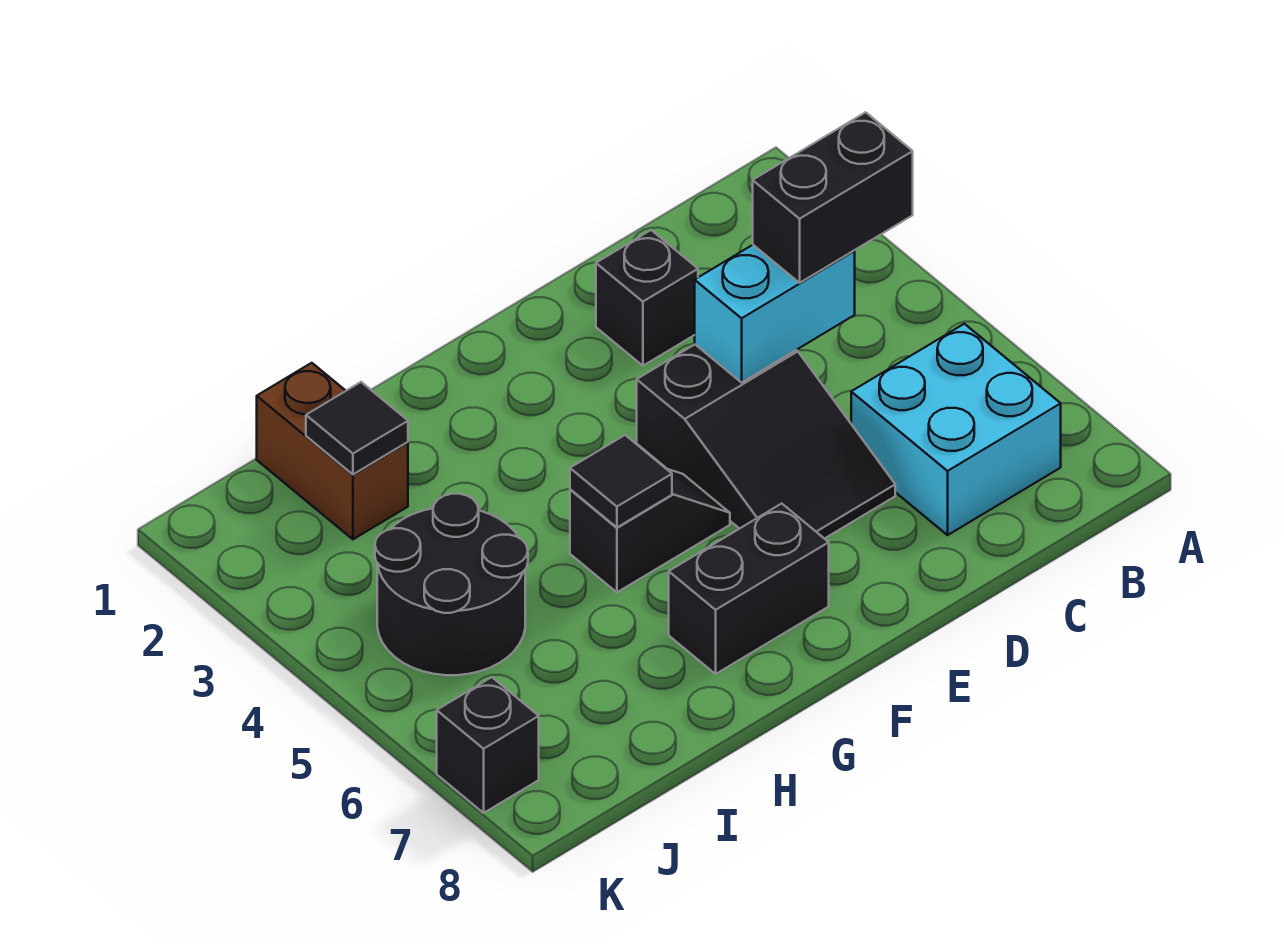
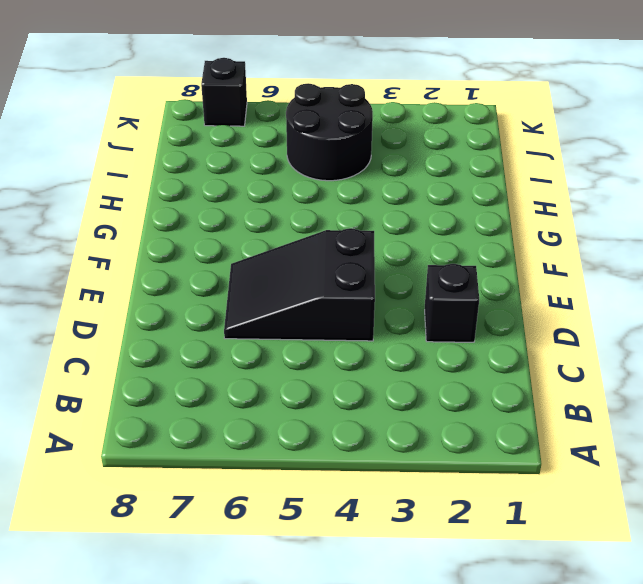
none -> cyan 2x2 brick [851,324,1061,535]
none -> black 1x2 slope [570,469,730,592]
none -> black 1x2 brick [669,504,829,674]

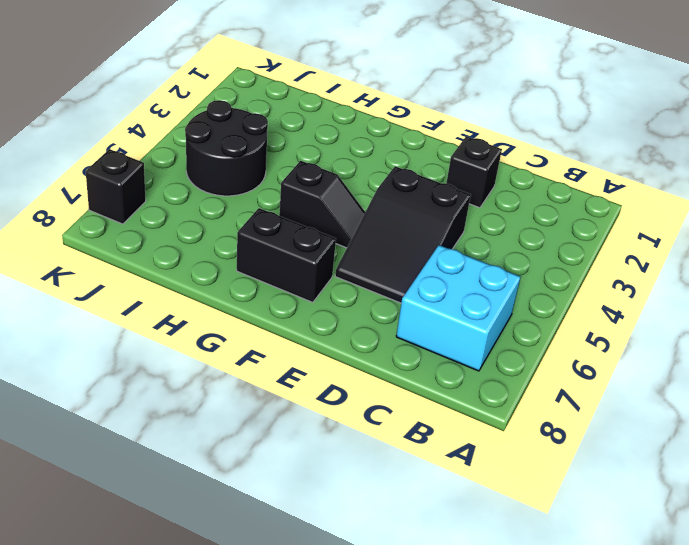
none -> brown 1x2 brick [257,363,408,539]
none -> cyan 1x2 brick [695,245,855,382]
none -> black 1x1 tile [570,435,672,527]

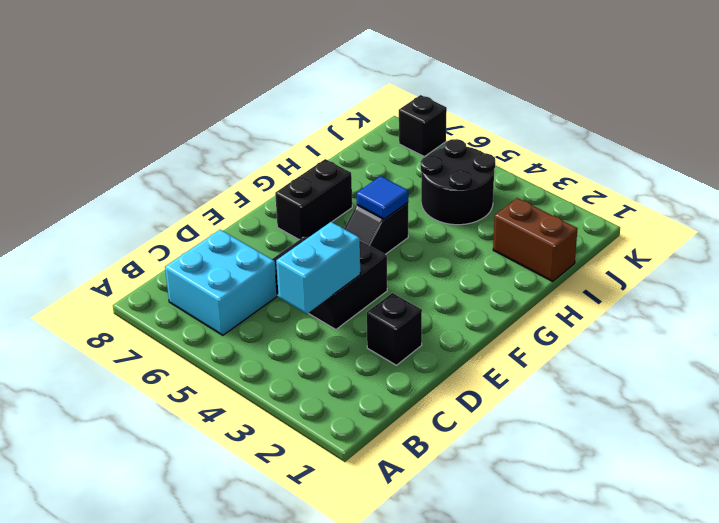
blue 1x1 tile [357,176,408,219] -> black 1x1 tile [570,435,672,527]
none -> black 1x1 tile [306,382,408,474]
none -> black 1x2 brick [753,112,913,283]

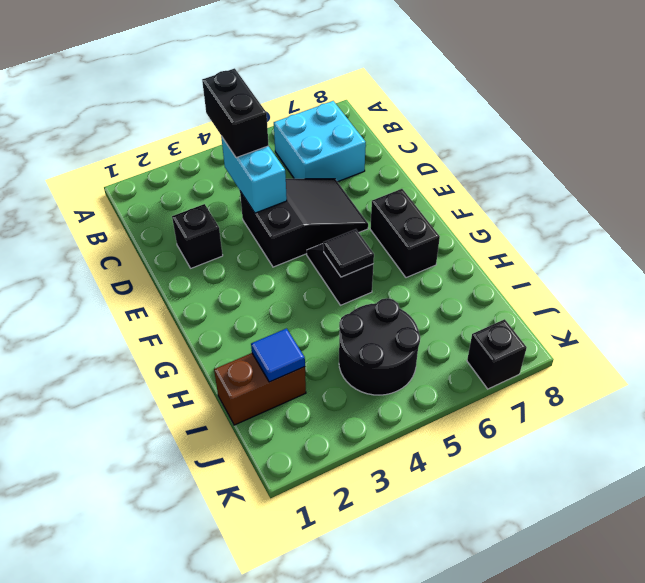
blue 1x1 tile [251,328,305,382] -> black 1x1 tile [306,382,408,474]

